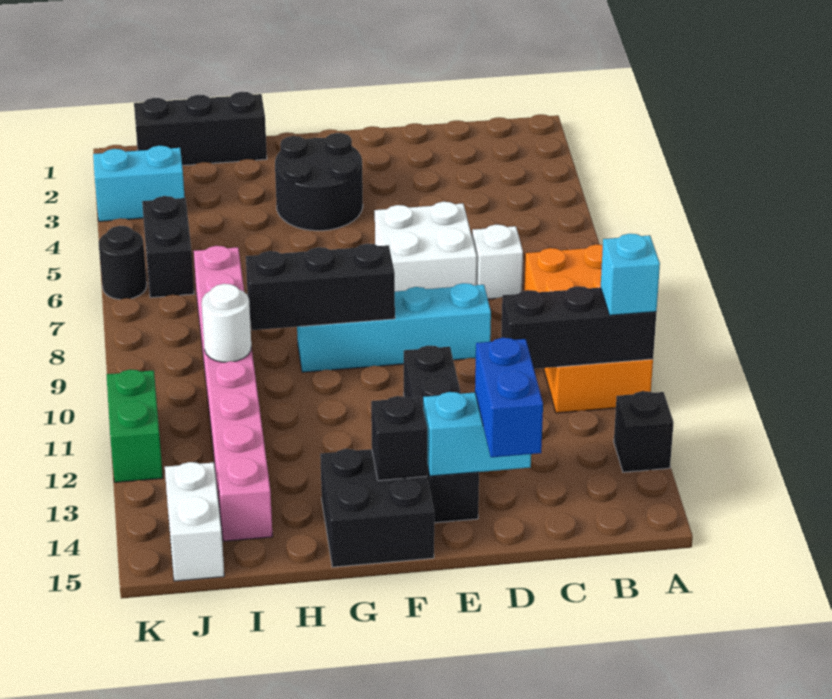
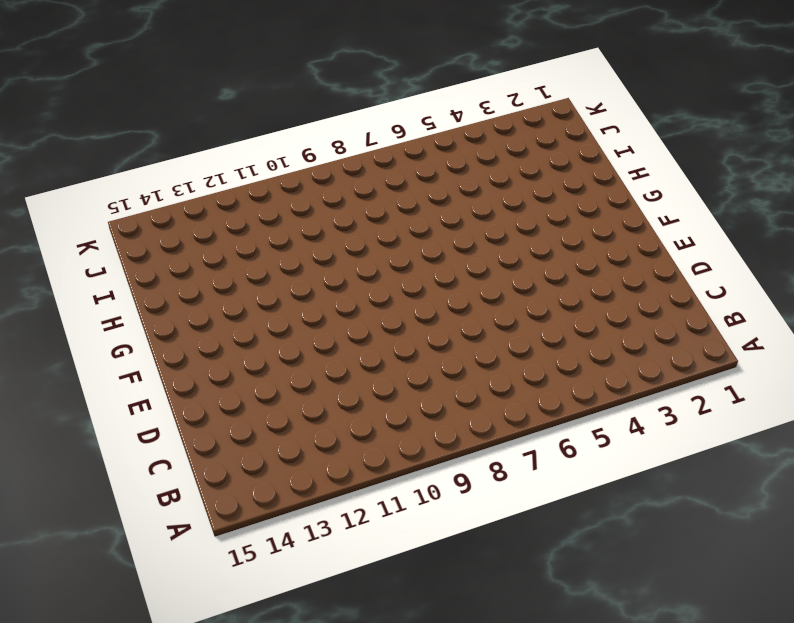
none -> orange 2x4 brick [525,244,653,413]
none -> black 1x1 brick [614,391,674,472]
none -> white 1x1 brick [472,225,523,299]

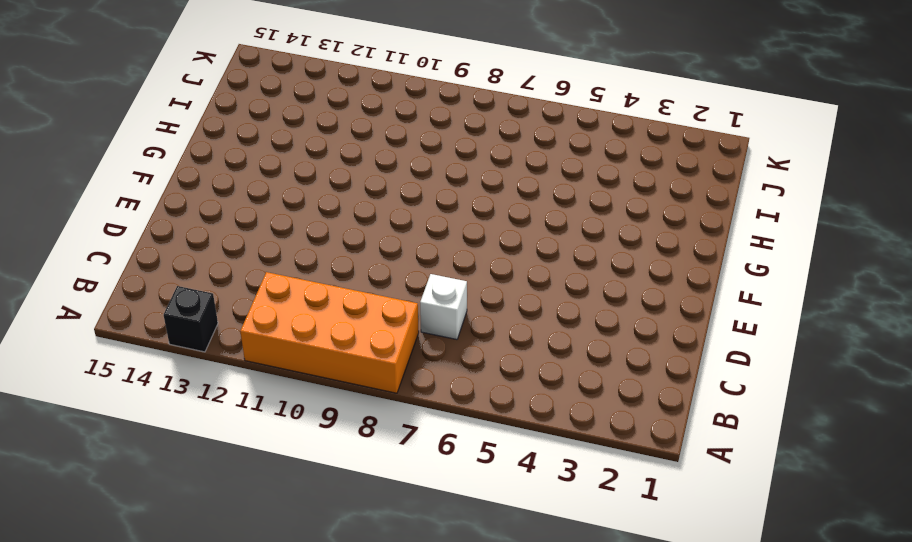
none -> white 2x2 brick [375,202,477,291]
none -> cyan 1x4 brick [297,283,491,372]
none -> black 1x4 brick [404,346,479,523]

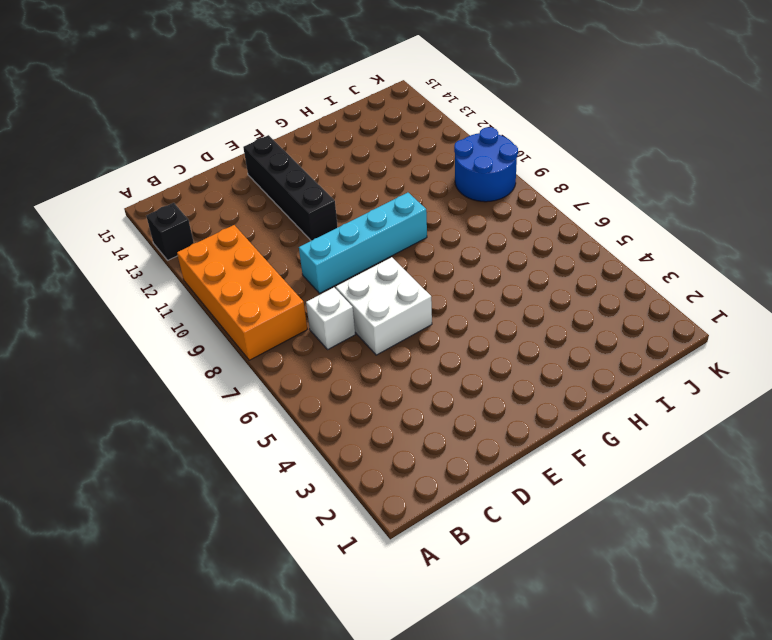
blue 2x2 round brick [454,127,518,202] -> none
none -> black 2x2 round brick [275,133,363,231]
none -> black 2x2 brick [320,449,434,567]
none -> black 1x3 brick [134,92,267,166]

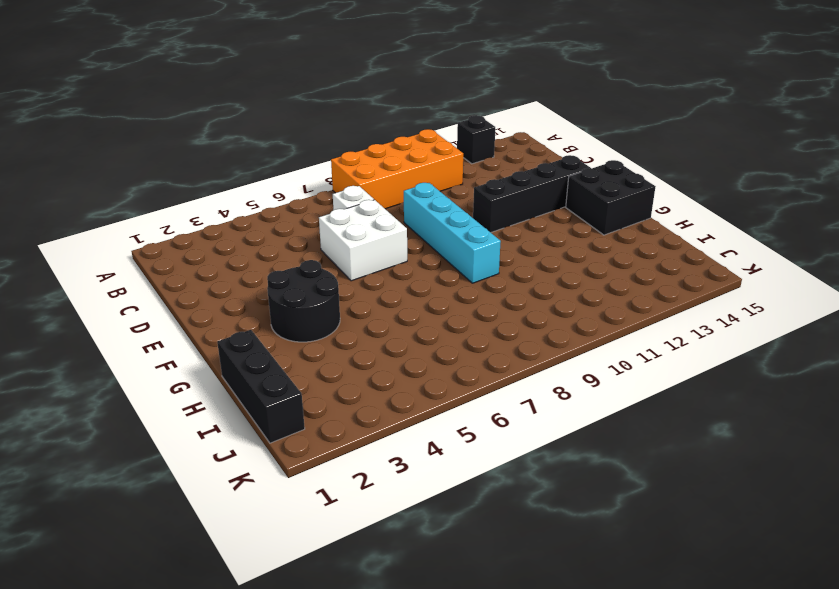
none -> pink 1x8 brick [194,246,273,541]
none -> cyan 1x2 brick [93,146,185,221]
none -> black 1x2 brick [142,196,194,298]

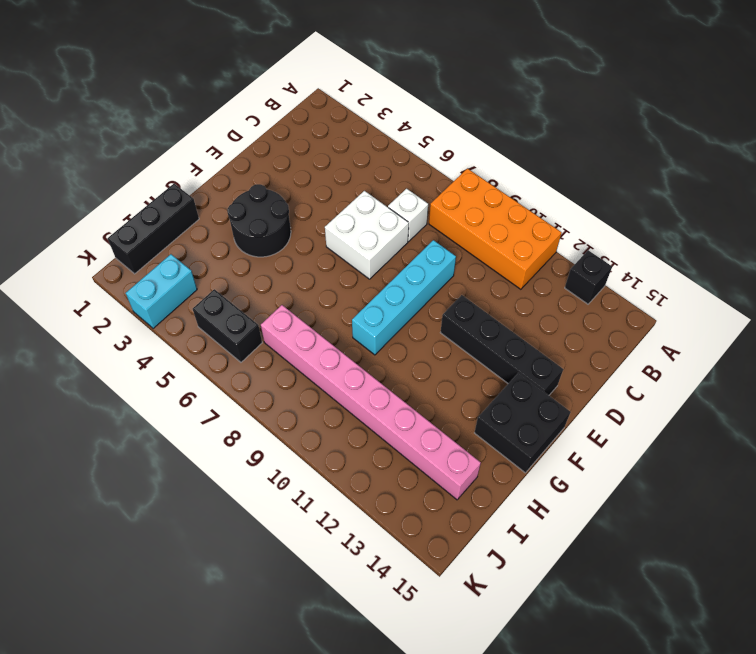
none -> white 1x2 brick [165,462,224,581]
none -> black 1x1 round brick [99,226,147,299]
none -> green 1x2 brick [106,369,163,482]

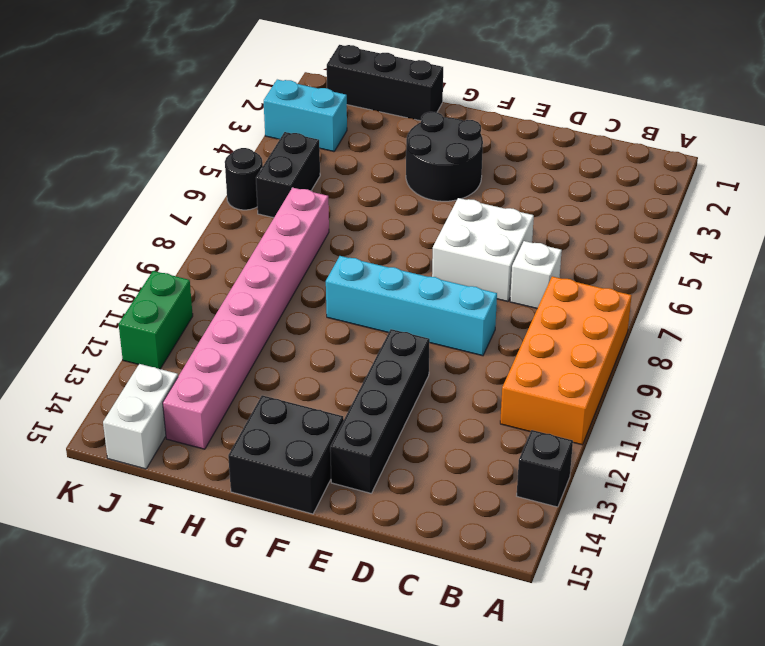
none -> black 1x3 brick [501,286,656,369]
none -> cyan 1x2 brick [423,392,531,476]
none -> black 1x3 brick [246,244,395,330]

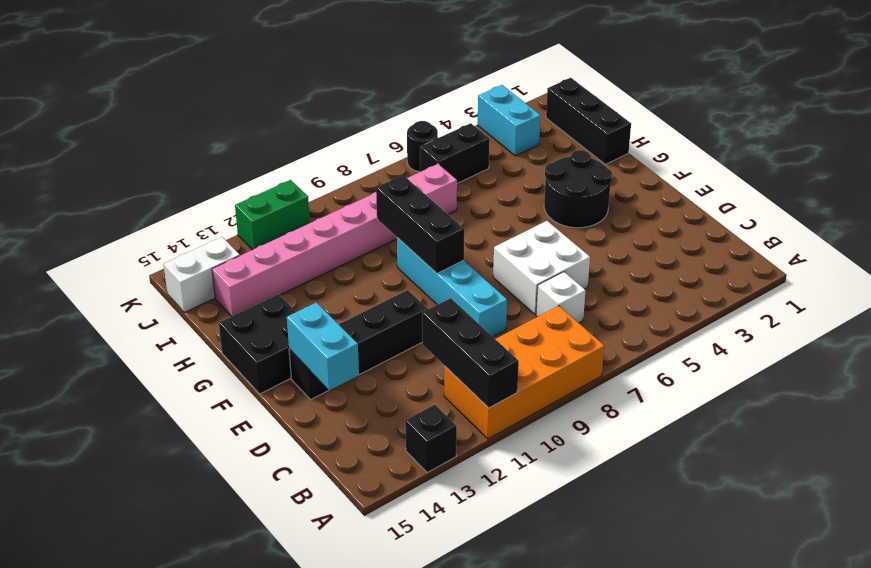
none -> black 1x1 brick [371,396,427,481]
none -> white 1x1 round brick [202,284,251,362]
none -> cyan 1x1 brick [601,234,660,315]

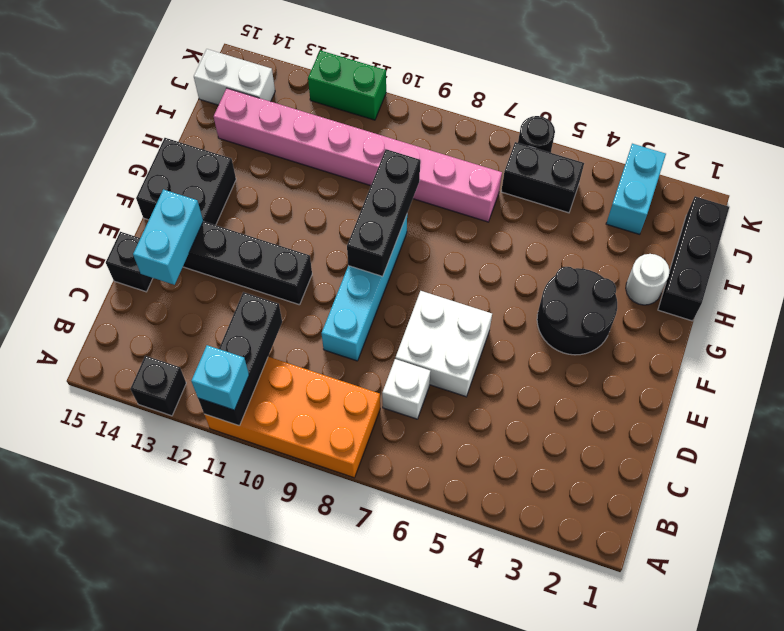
black 1x1 brick [106,232,153,292] -> black 1x1 brick moved to [371,396,427,481]
white 1x1 round brick [626,254,670,305] -> white 1x1 round brick moved to [202,284,251,362]
none -> blue 1x2 brick [475,338,543,457]

